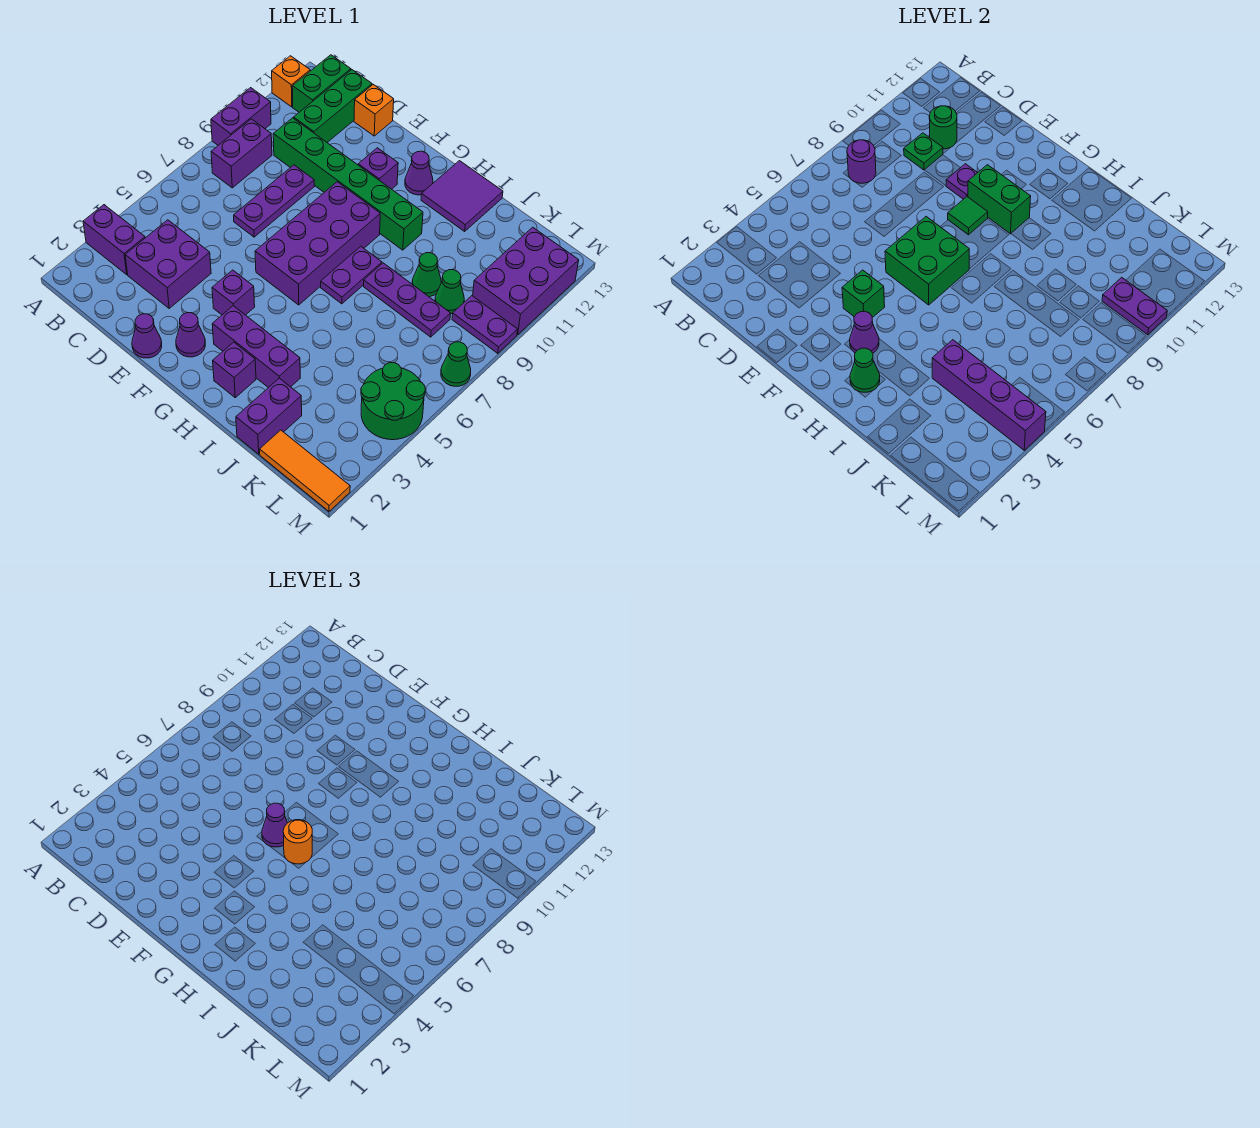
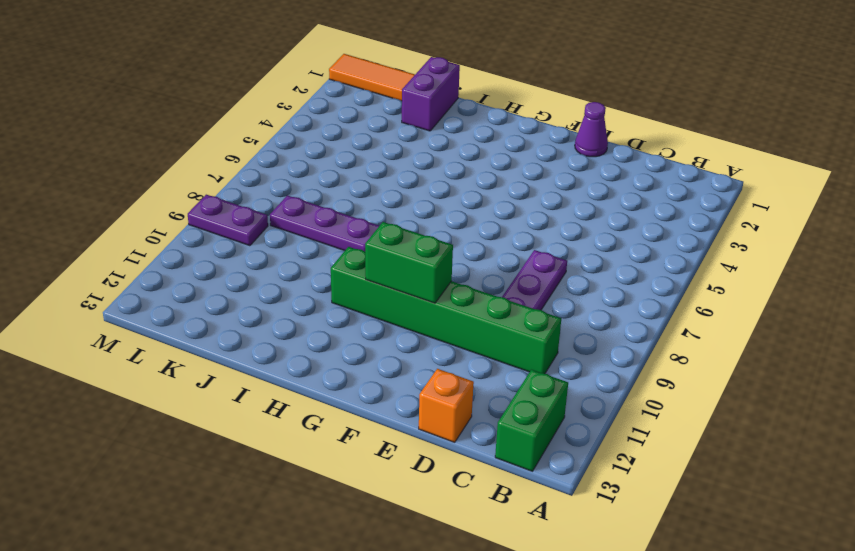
none -> purple 1x2 brick [83,205,145,275]
none -> purple 1x2 brick [211,88,271,145]
none -> orange 1x1 brick [272,56,310,107]
none -> purple 1x2 brick [211,119,272,188]

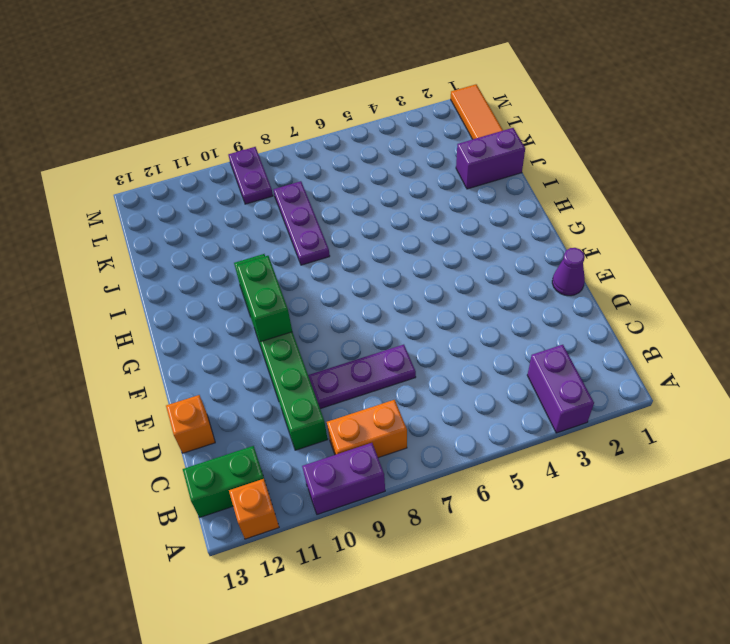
orange 1x2 brick [327,400,407,458] -> purple 1x2 brick [211,119,272,188]
none -> purple 2x2 brick [125,220,211,308]
none -> green 1x3 brick [294,70,372,142]
none -> purple 1x1 cone [176,313,205,357]
none -> purple 1x1 brick [212,270,255,315]

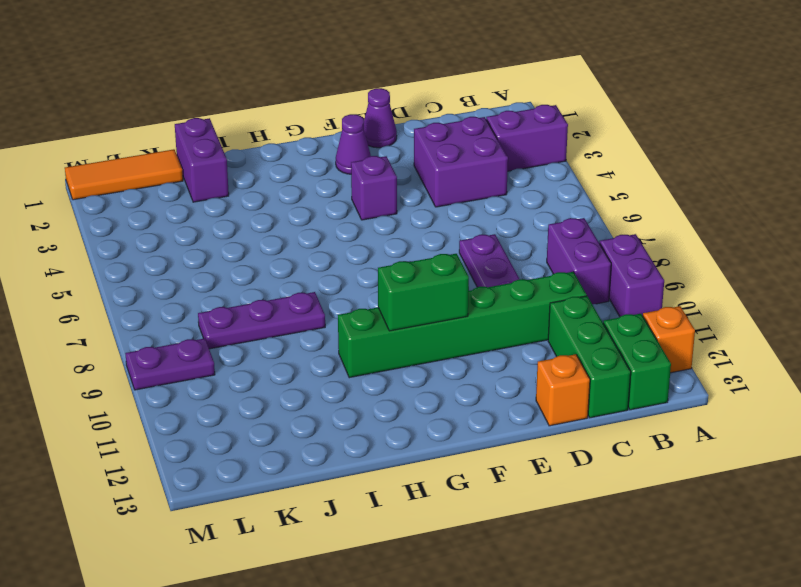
none -> purple 2x4 brick [255,182,380,305]
none -> purple 1x1 brick [358,148,398,189]
none -> purple 1x3 brick [212,306,300,388]
none -> purple 1x1 cone [405,151,433,195]

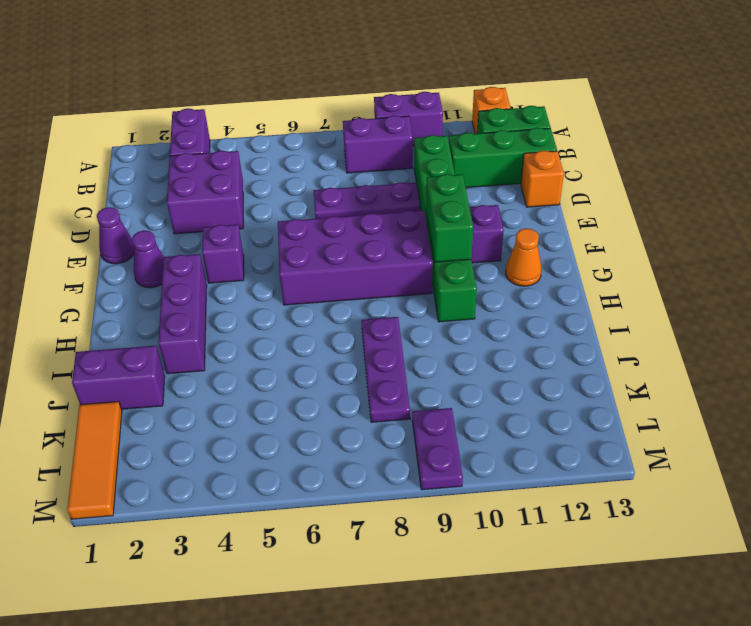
orange 1x1 cone [506,228,542,286] -> purple 1x1 cone [405,151,433,195]
none -> purple 1x1 brick [213,342,256,398]
none -> purple 1x2 plate [321,246,382,304]
none -> purple 2x2 tile [421,161,503,231]
none -> green 1x1 cone [412,253,441,297]

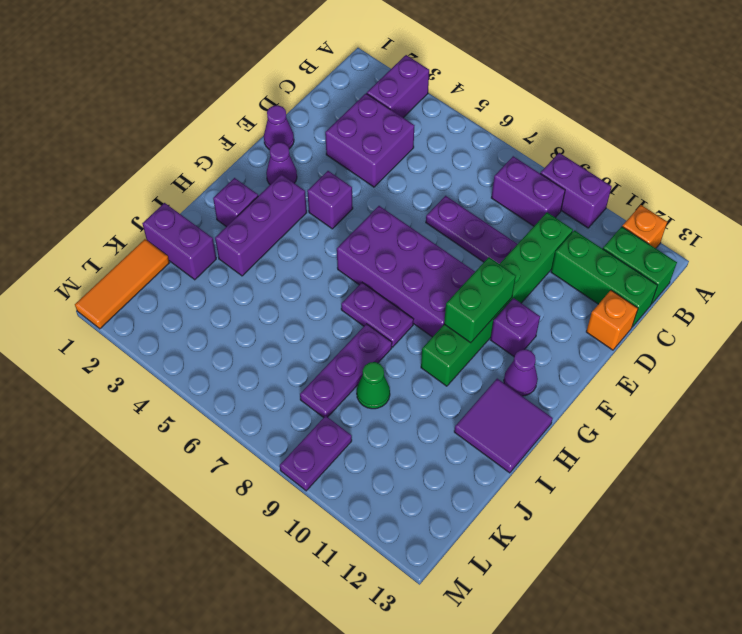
none -> green 1x1 cone [435,270,464,314]
none -> green 2x2 round brick [361,363,425,440]
none -> purple 2x3 brick [473,227,579,335]
none -> green 1x1 cone [441,342,471,386]

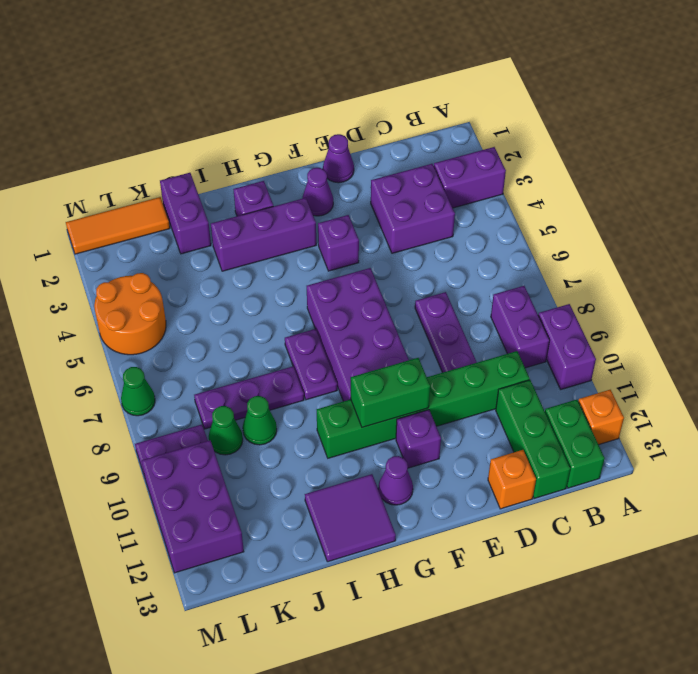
orange 2x2 round brick [94,273,166,355] -> green 2x2 round brick [361,363,425,440]
none -> purple 1x1 round brick [847,140,876,183]
none -> green 1x1 plate [904,133,943,170]
none -> green 1x1 round brick [929,106,957,149]
none -> purple 1x1 plate [946,164,978,199]

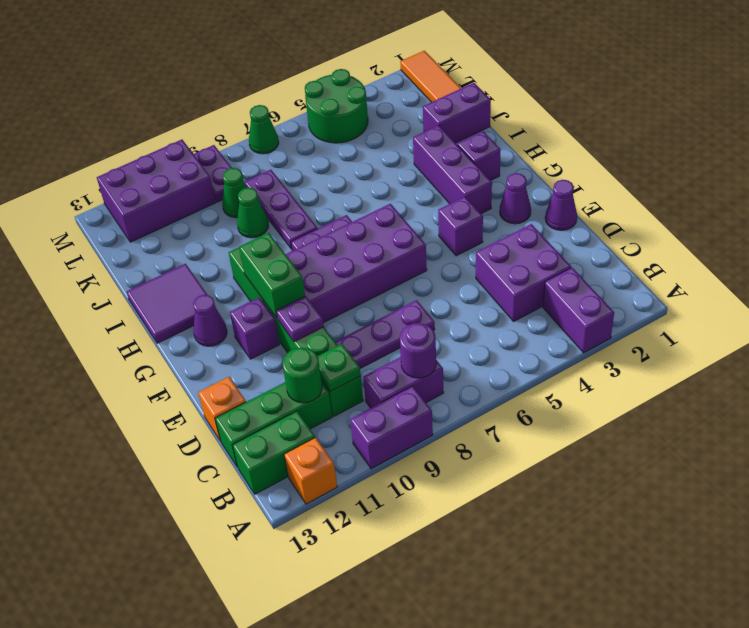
none -> green 1x1 brick [842,270,885,318]
none -> green 2x2 brick [885,217,969,305]
none -> green 1x1 tile [948,197,988,235]
none -> purple 1x1 cone [850,311,879,353]

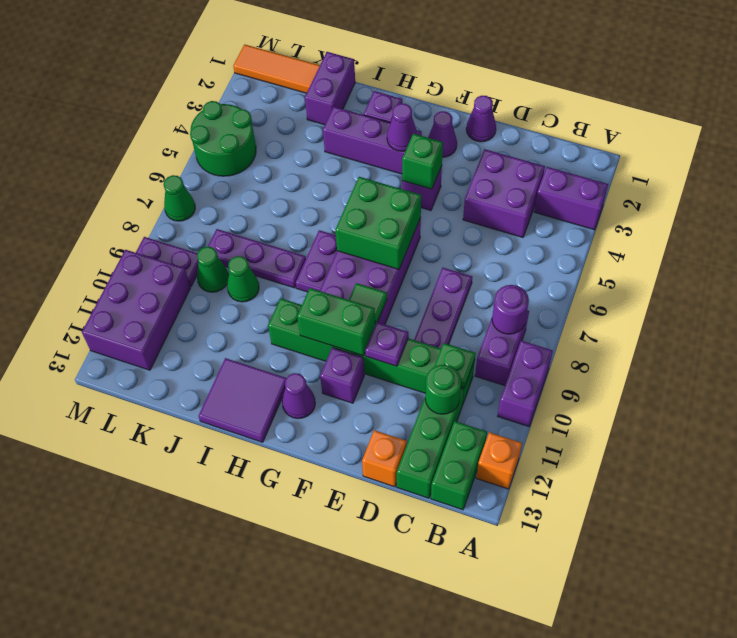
none -> green 1x1 cone [850,348,880,392]
none -> purple 1x4 brick [932,340,1046,450]
none -> purple 1x2 plate [1102,277,1167,335]
none -> purple 1x1 cone [262,803,287,847]

